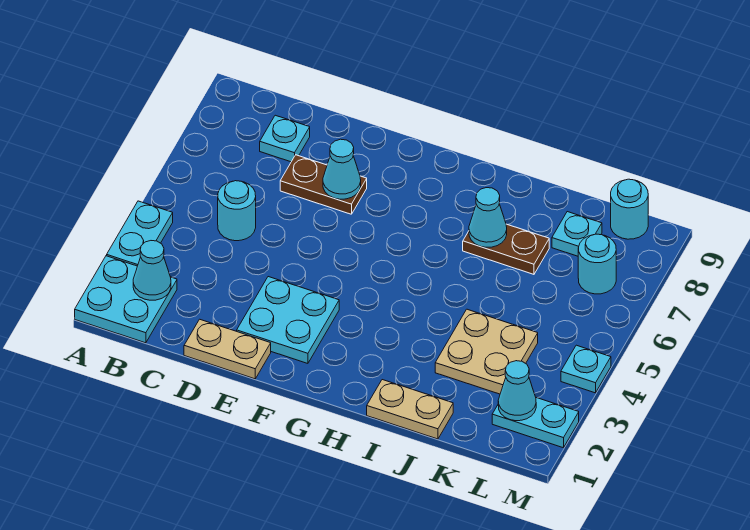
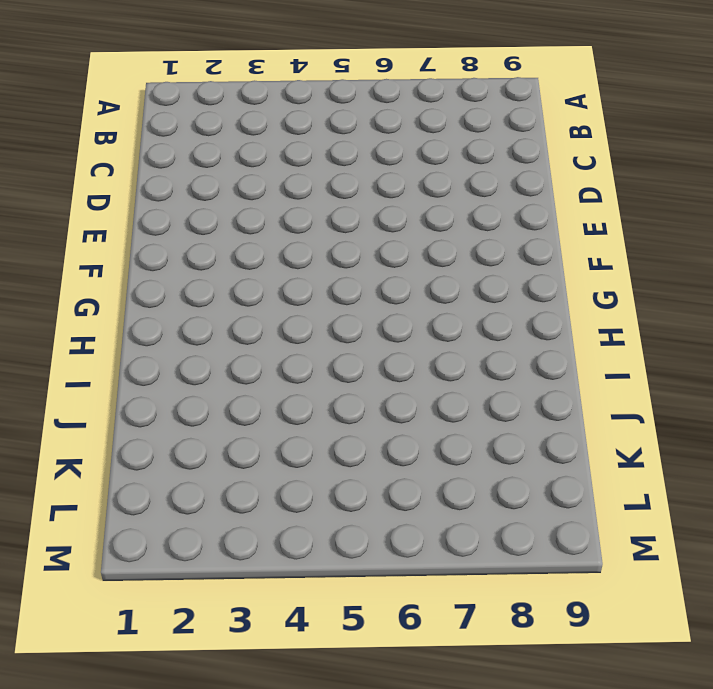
none -> cyan 2x2 plate [75,256,177,343]
none -> cyan 1x2 plate [107,201,173,266]
none -> cyan 1x1 round brick [218,181,256,241]

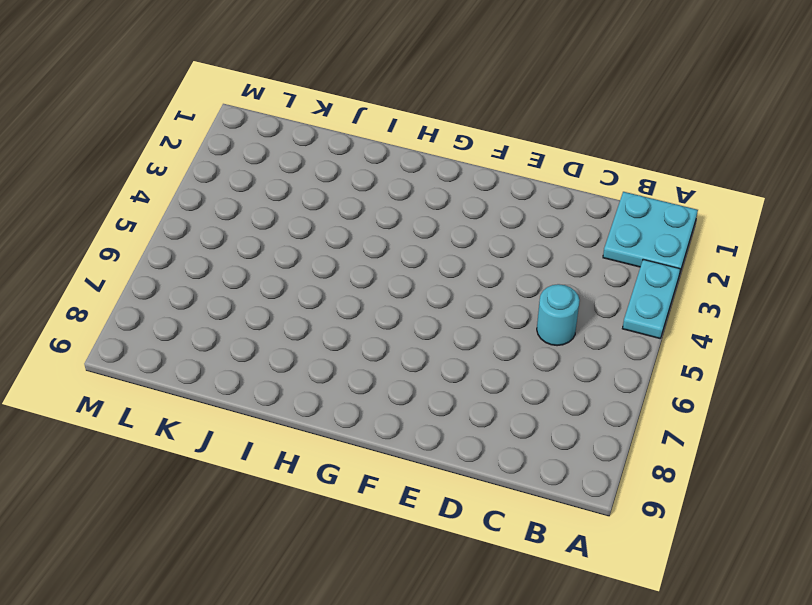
none -> cyan 1x1 plate [260,115,310,162]
none -> tan 1x2 plate [184,319,271,379]
none -> brown 1x2 plate [280,155,367,214]

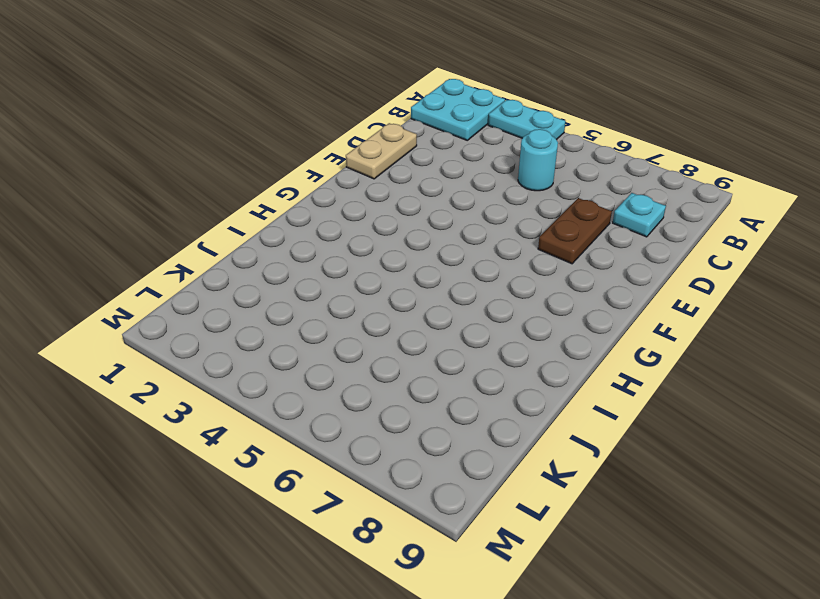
none -> cyan 2x2 plate [237,277,339,363]
none -> tan 1x2 plate [367,380,453,439]
none -> brown 1x2 plate [463,224,549,274]

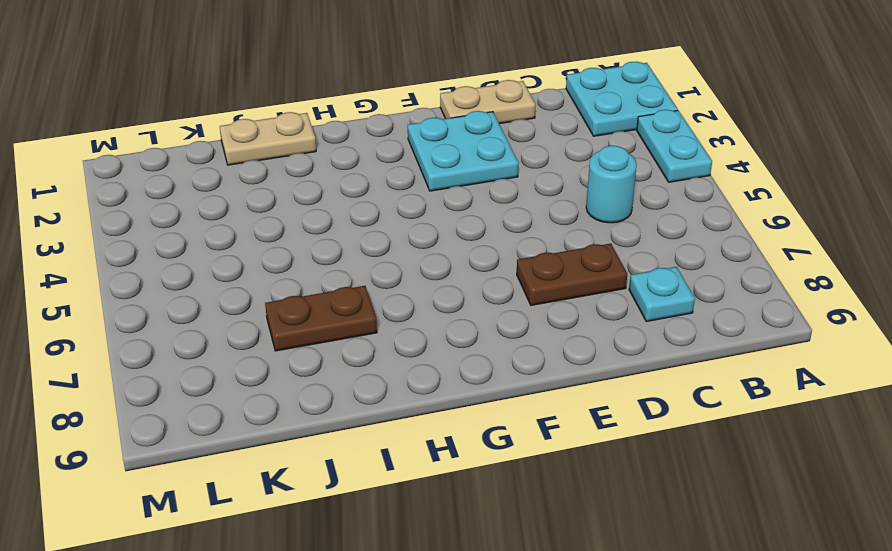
none -> tan 2x2 plate [435,309,538,394]
none -> cyan 1x1 plate [552,212,602,256]
none -> cyan 1x2 plate [492,398,579,448]

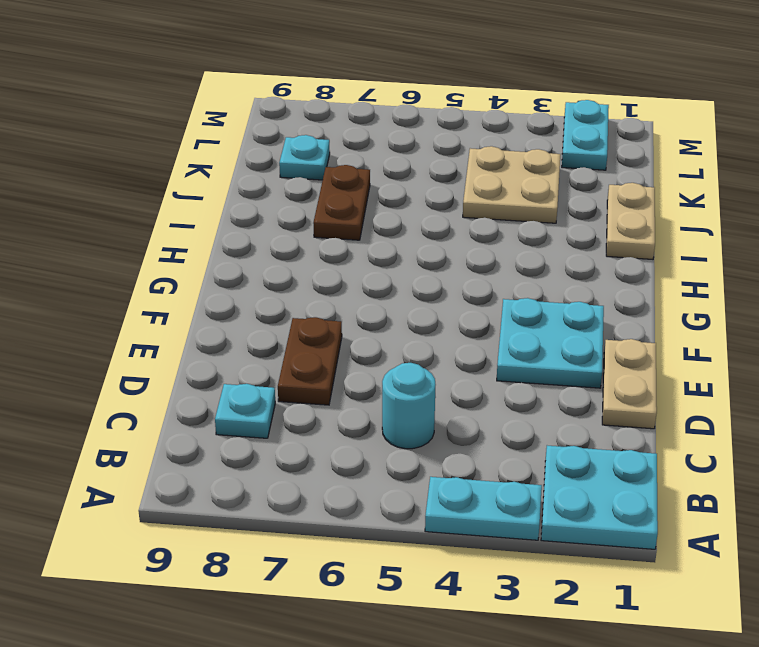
none -> cyan 1x1 round brick [578,234,616,294]
none -> cyan 1x1 round brick [611,179,648,239]
none -> cyan 1x1 plate [561,345,611,393]

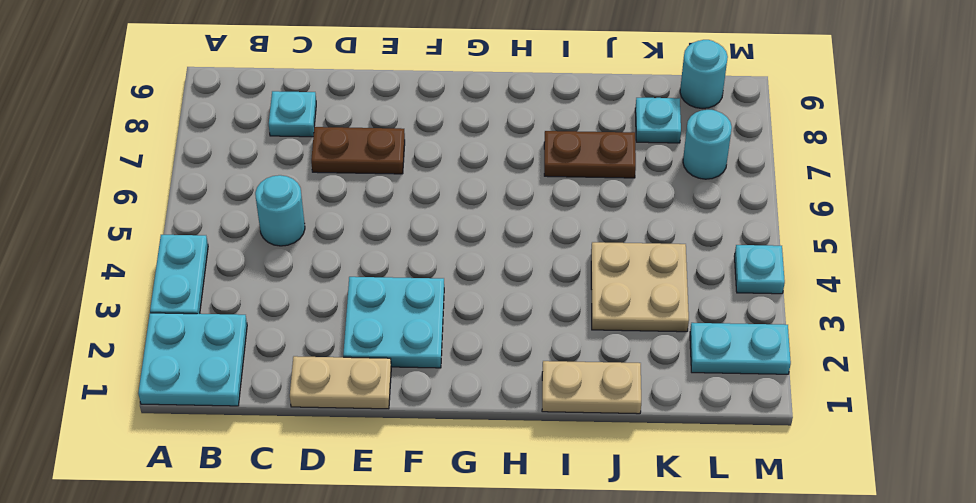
none -> cyan 1x1 cone [133,241,171,300]
none -> cyan 1x1 cone [323,139,361,199]
none -> cyan 1x1 cone [469,188,507,247]

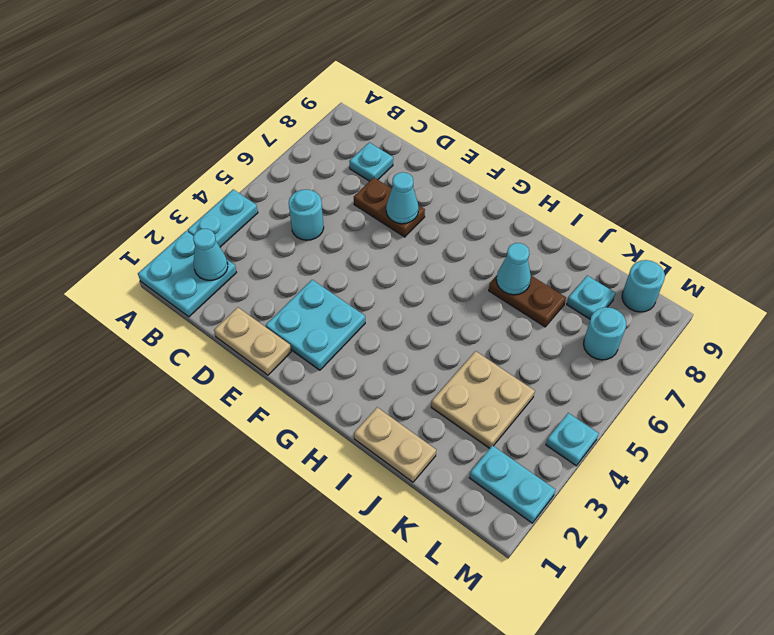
none -> cyan 1x1 cone [498,361,536,421]

